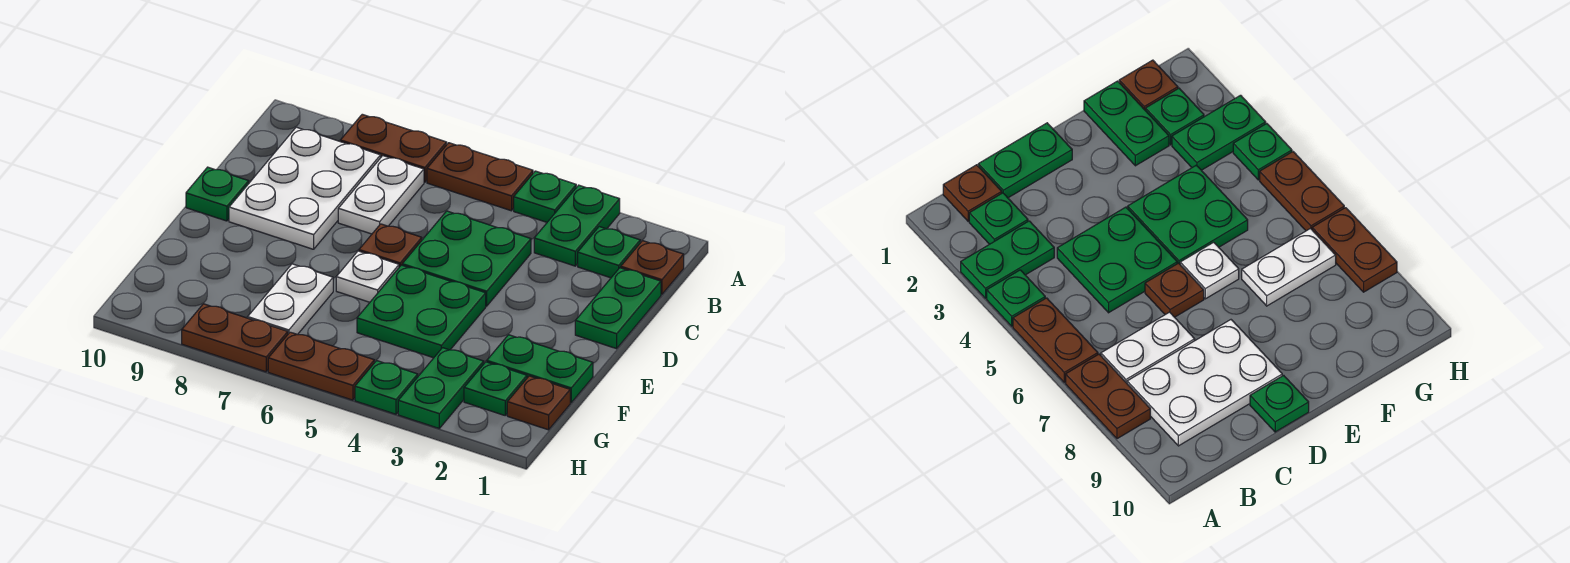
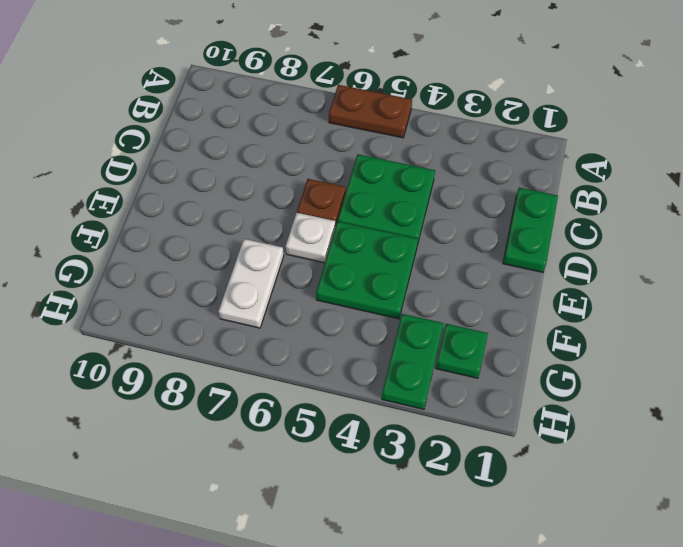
none -> green 1x2 plate [534,185,620,266]
none -> green 1x1 plate [514,171,576,222]
none -> brown 1x2 plate [340,114,447,182]

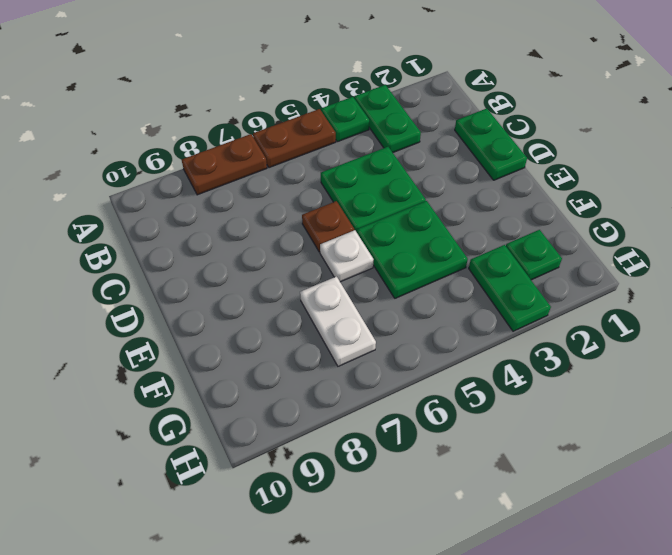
none -> brown 1x1 plate [621,241,684,294]
none -> green 1x1 plate [578,227,640,278]
none -> white 1x2 plate [338,156,424,234]

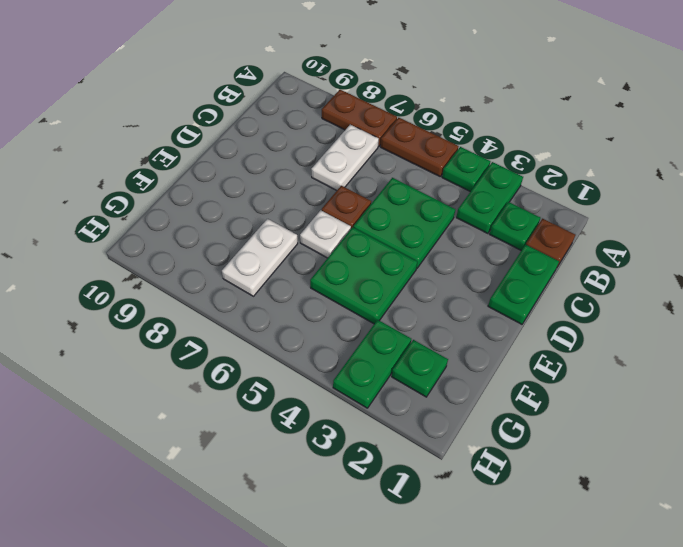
none -> white 2x3 plate [229,127,381,249]
none -> green 1x1 plate [186,167,249,221]
none -> green 1x2 plate [487,335,593,403]

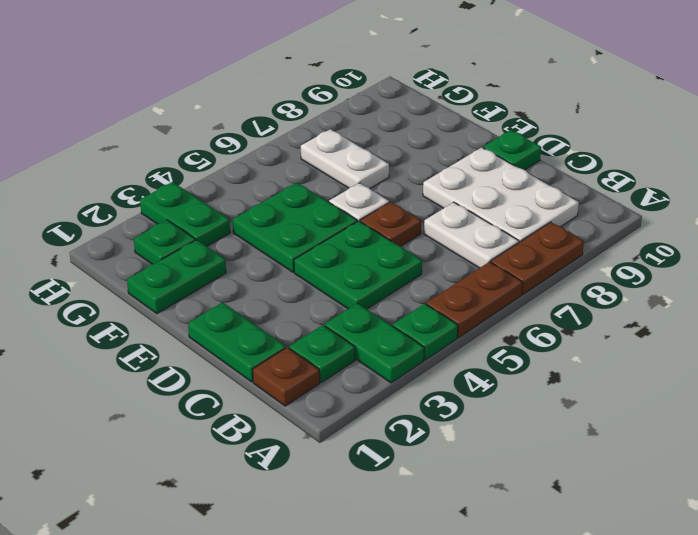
none -> brown 1x1 plate [507,376,570,430]
none -> green 1x1 plate [355,361,418,414]
none -> brown 1x2 plate [268,332,374,400]

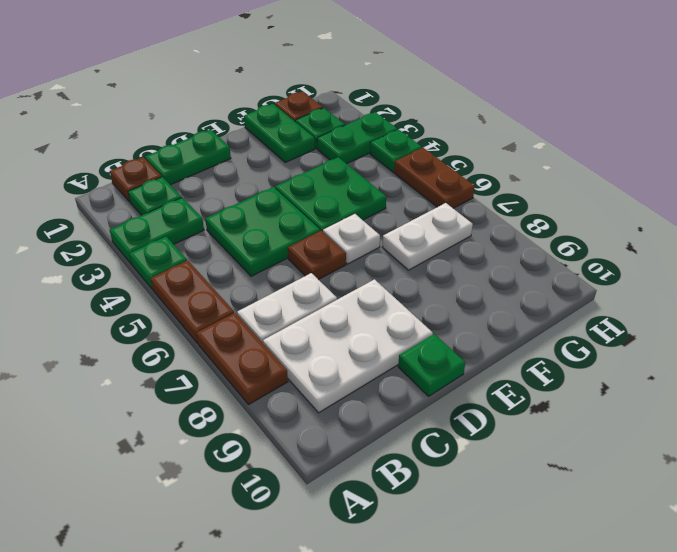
none -> brown 1x2 plate [182,304,288,372]

